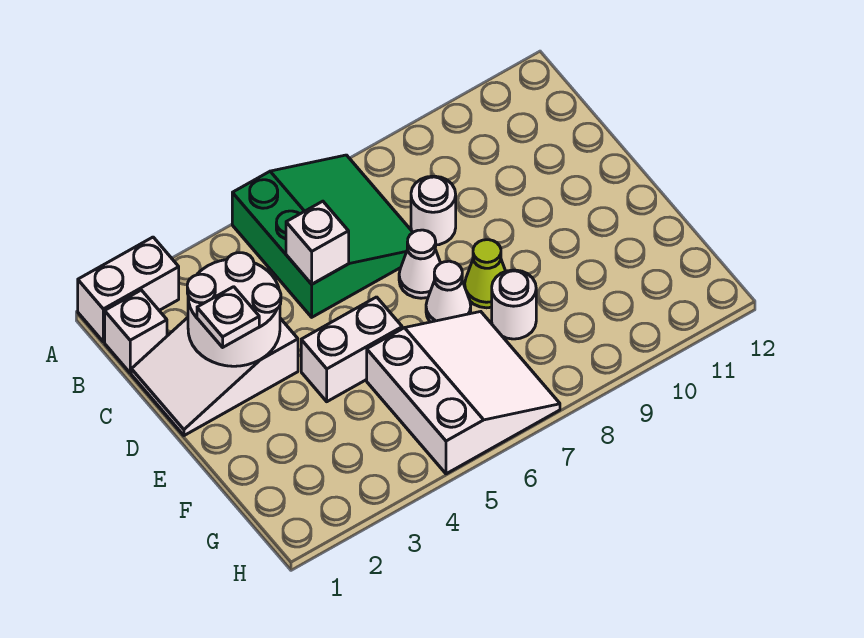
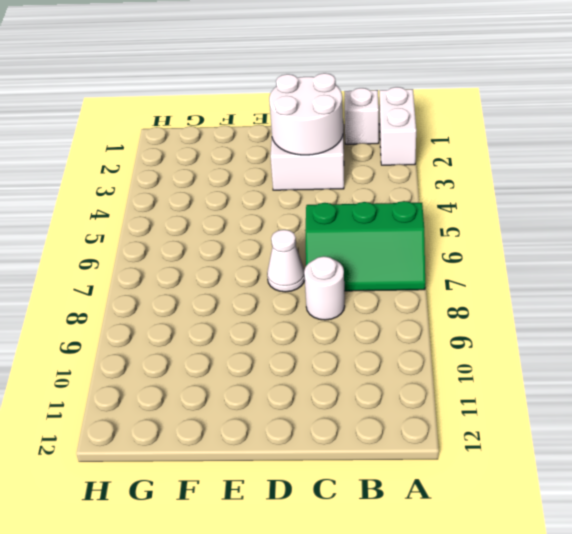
green 2x3 slope [305,201,425,291] -> green 3x3 slope [232,155,413,317]
none -> white 1x2 brick [301,297,402,402]
none -> white 1x1 cone [426,261,471,322]
none -> lime 1x1 cone [465,240,506,308]

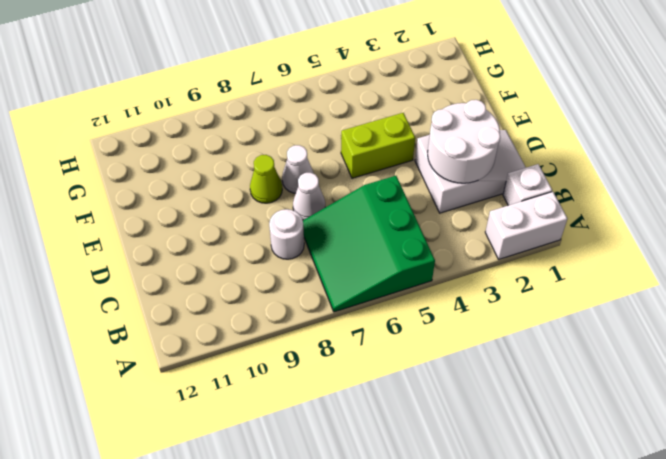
lime 1x2 brick [341,113,415,178] -> white 1x2 brick [301,297,402,402]
none -> white 3x3 slope [367,312,560,474]
none -> white 1x1 round brick [492,270,536,339]
none -> white 1x1 brick [286,201,349,284]

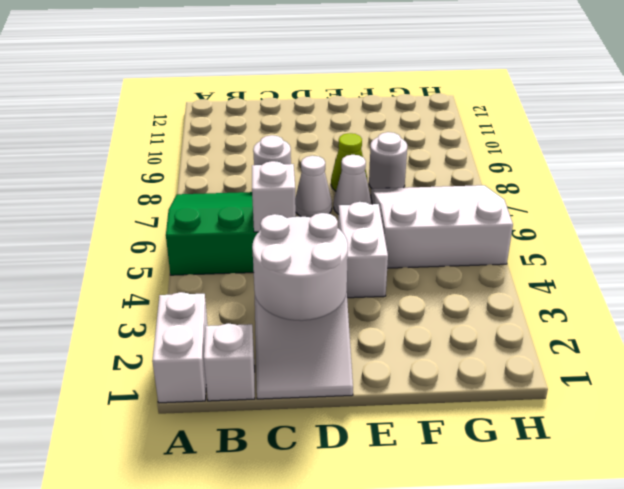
none -> white 1x1 plate [197,287,259,347]

